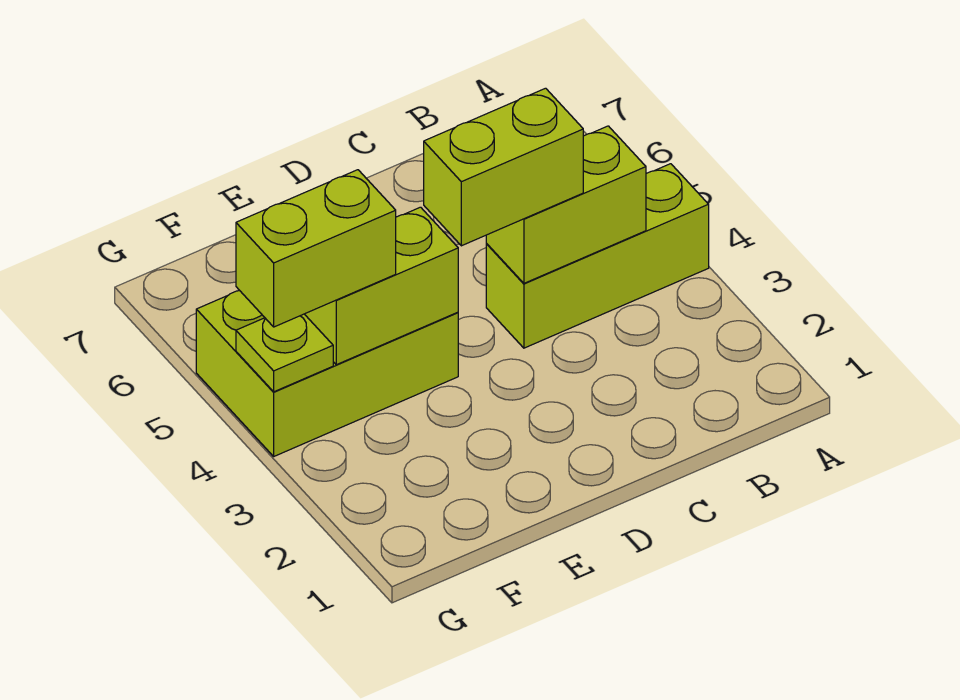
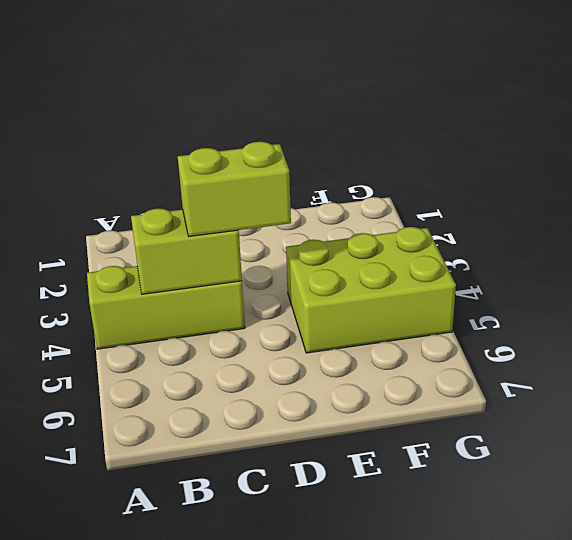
none -> lime 1x2 brick [305,207,458,365]
none -> lime 1x1 plate [236,314,333,392]

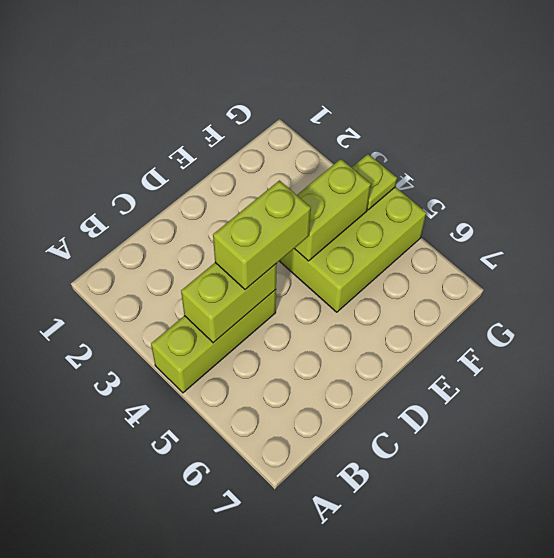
none -> lime 1x2 brick [236,170,396,327]

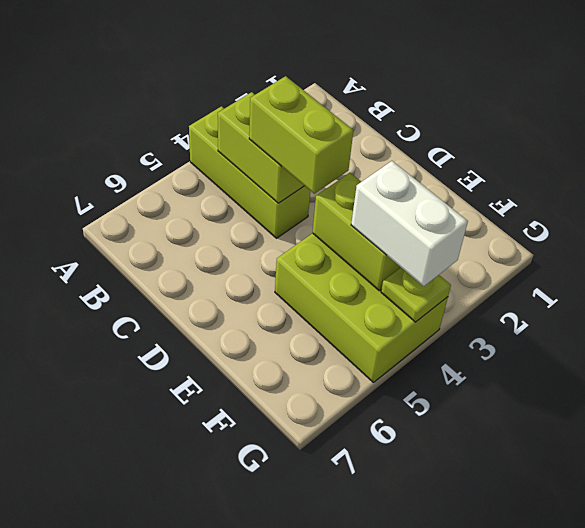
white 1x2 brick [351,161,468,286] -> lime 1x2 brick [236,170,396,327]

